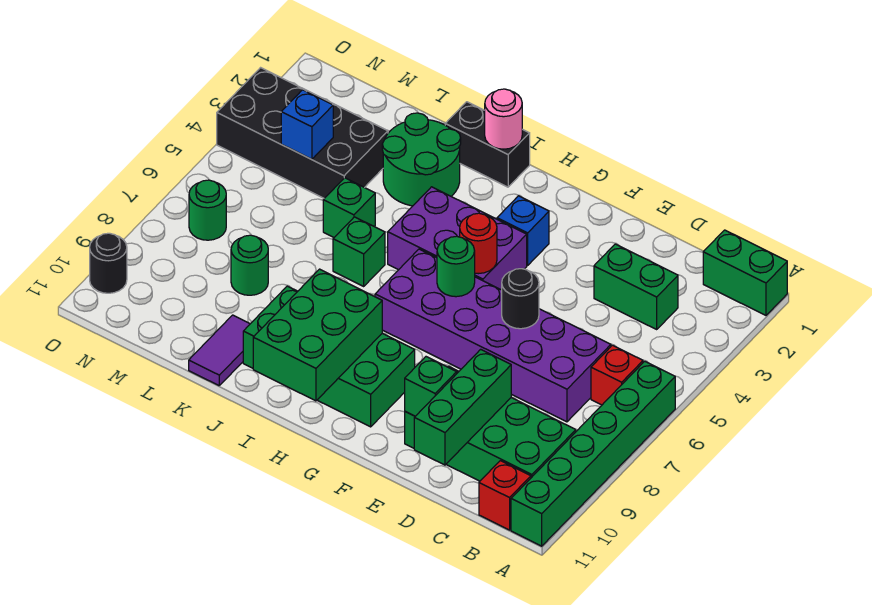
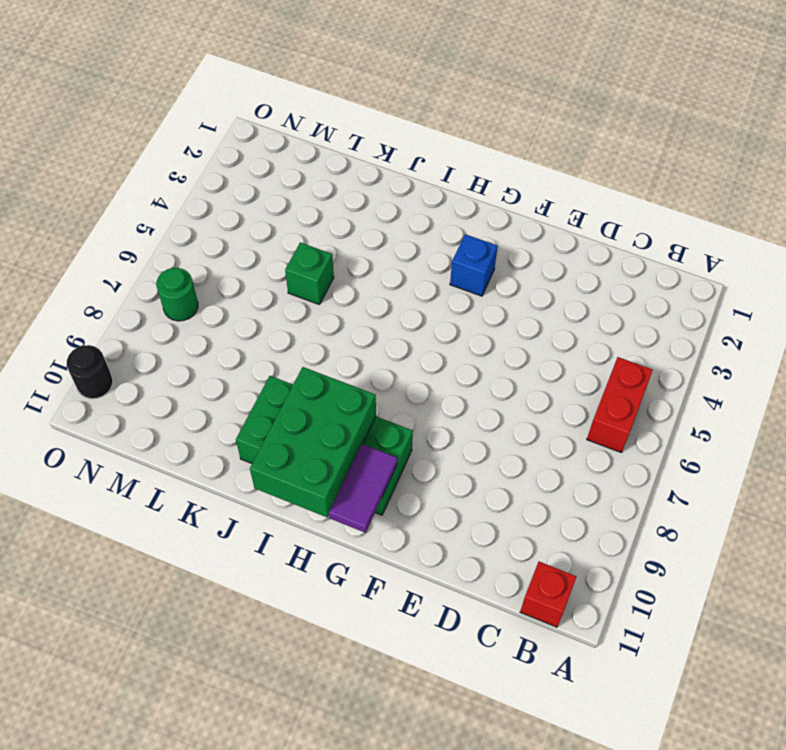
red 1x2 brick [587,357,653,453] -> red 1x1 brick [591,345,643,405]
purple 1x2 tile [329,444,397,533] -> purple 1x2 tile moved to [189,315,250,385]
none -> green 1x2 brick [703,230,787,315]
none -> green 1x6 brick [511,361,675,546]
none -> green 2x4 brick [405,366,576,481]

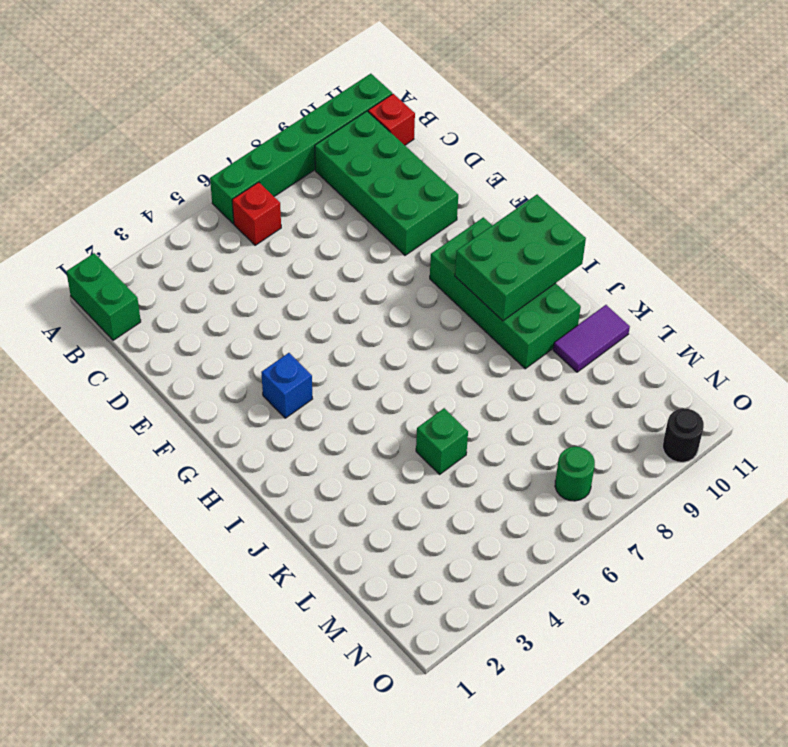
none -> green 1x2 brick [594,244,678,329]
none -> purple 2x6 brick [375,249,611,422]
none -> purple 2x3 brick [388,187,527,290]

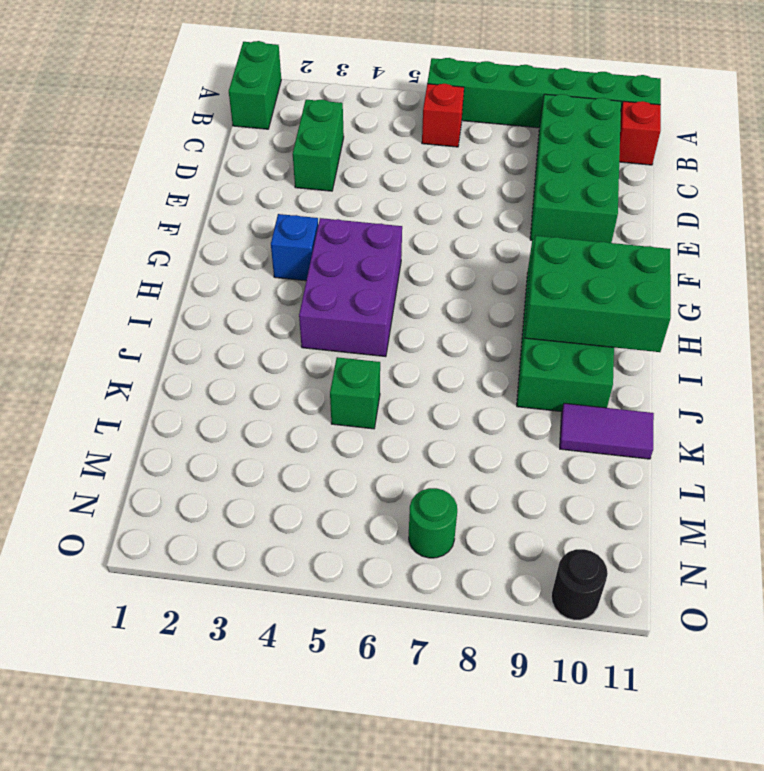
none -> purple 2x6 brick [375,249,611,422]
none -> black 1x2 brick [445,102,530,187]
none -> green 2x2 round brick [382,113,461,206]

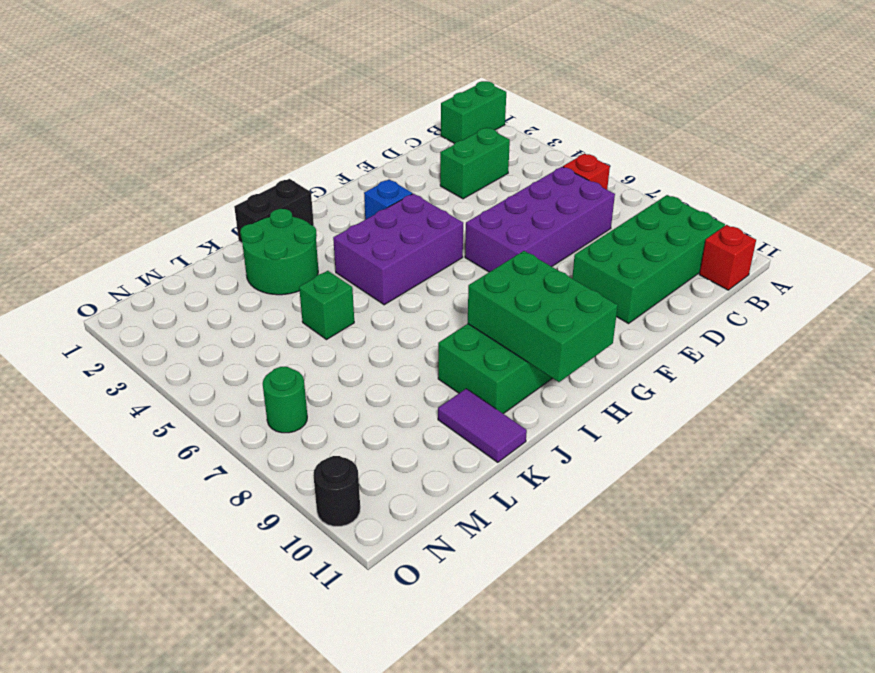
purple 2x4 brick [465,167,615,272] -> purple 2x6 brick [375,249,611,422]
none -> green 1x6 brick [511,361,675,546]
none -> green 1x1 brick [333,217,385,286]
none -> black 2x4 brick [217,68,388,198]

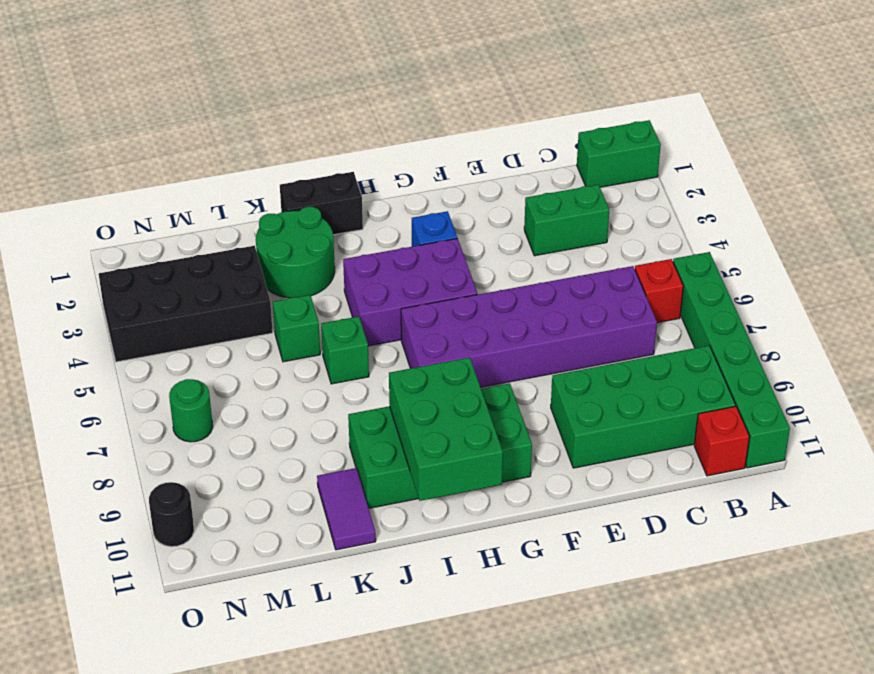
none -> green 1x1 round brick [231,235,268,295]
none -> green 1x3 brick [414,349,511,465]
none -> black 1x1 round brick [502,269,539,329]

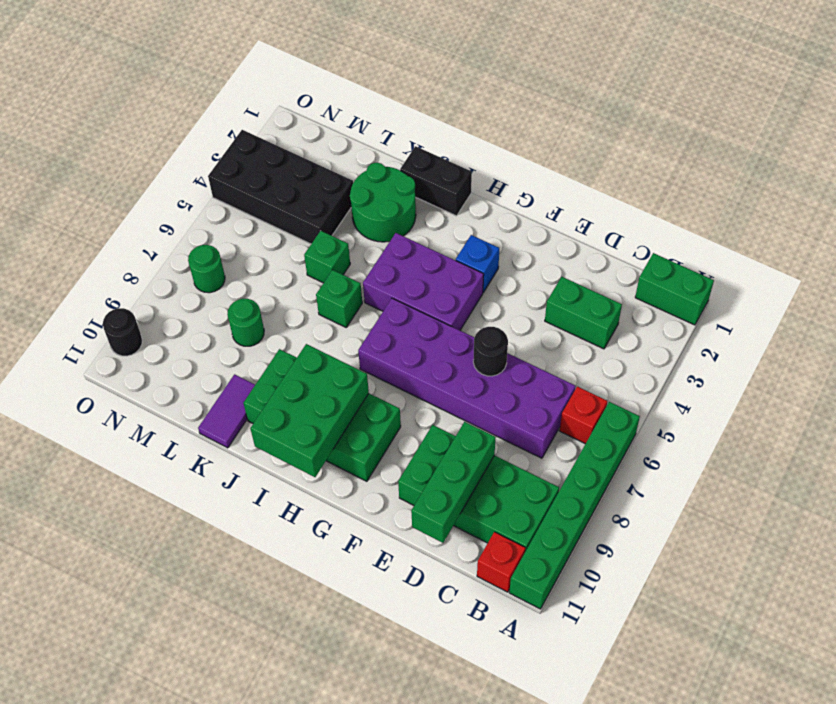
none -> green 1x1 brick [405,357,457,416]
none -> red 1x1 round brick [460,213,497,274]
none -> green 1x1 round brick [437,236,475,297]

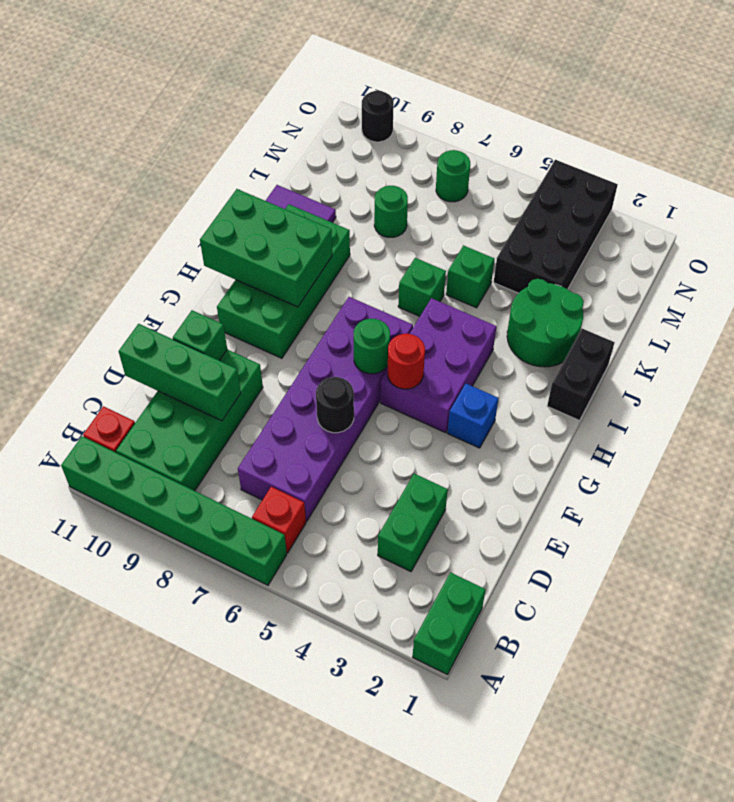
none -> pink 1x1 round brick [485,89,522,149]
none -> blue 1x1 brick [281,90,333,159]

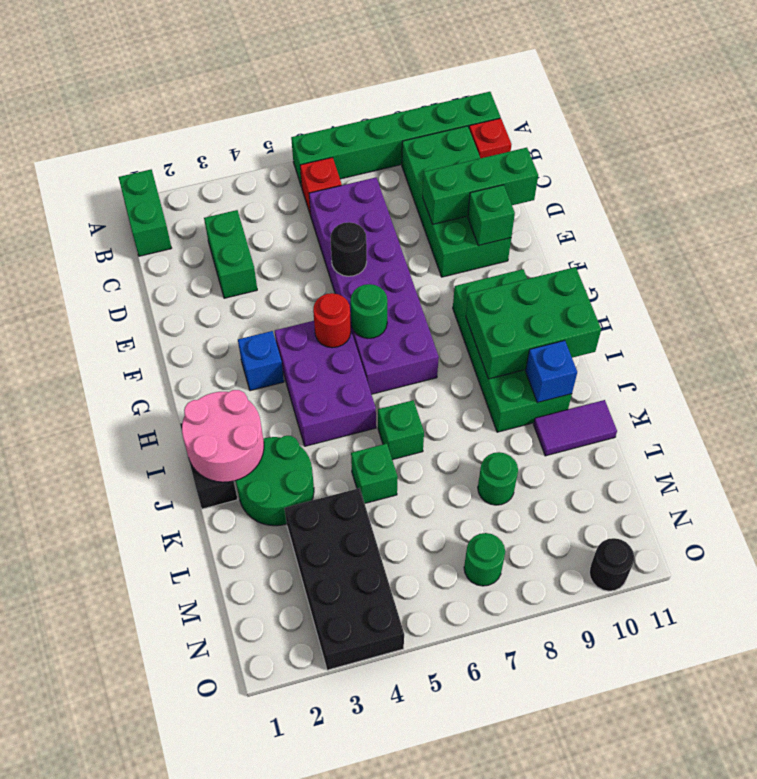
pink 2x2 round brick [182,390,264,482] -> pink 1x1 round brick [485,89,522,149]
blue 1x1 brick [526,340,577,403] -> blue 1x1 brick moved to [281,90,333,159]

